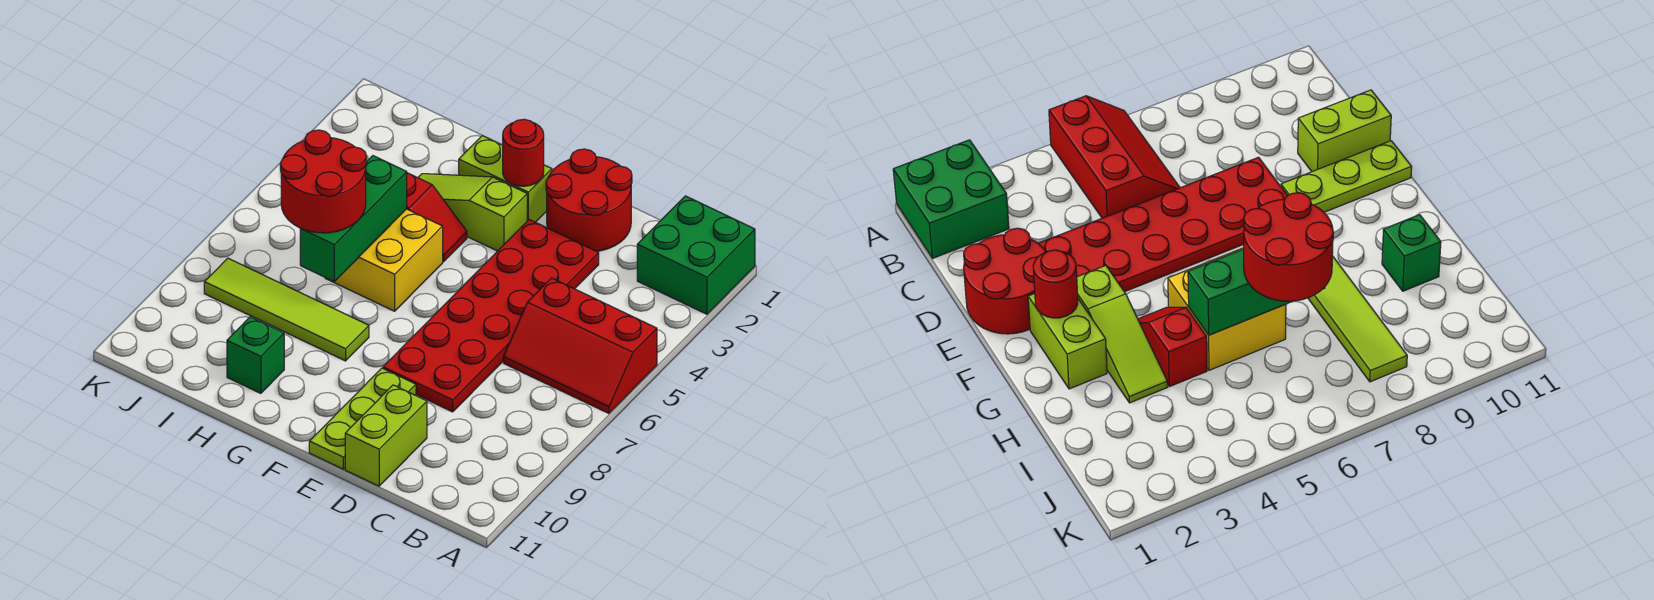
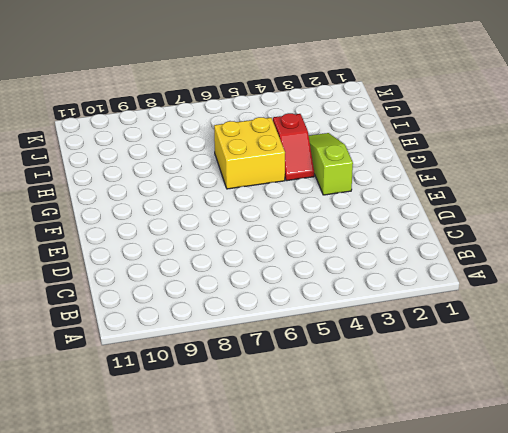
none -> green 2x2 brick [637,196,755,314]
none -> red 2x3 slope [504,278,657,413]
none -> red 2x2 round brick [546,149,632,251]

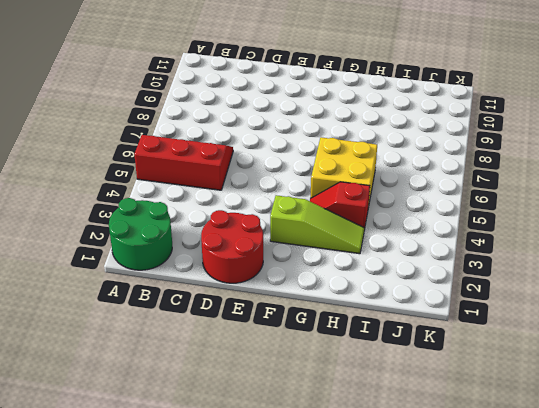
green 2x2 round brick [109,198,172,270] -> green 2x2 brick [637,196,755,314]
none -> red 2x6 plate [383,220,599,412]
none -> lime 1x2 brick [345,385,427,486]
none -> lime 1x3 plate [309,368,416,469]

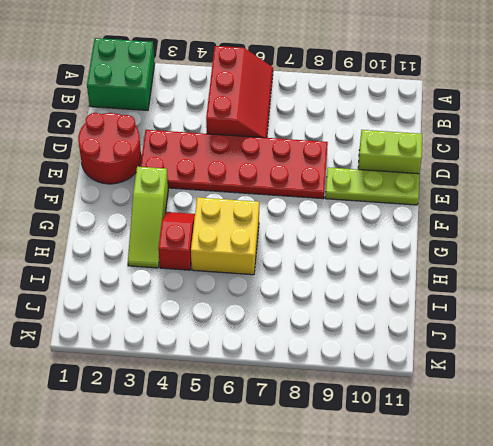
none -> lime 1x2 brick [459,136,552,222]
none -> lime 1x4 tile [204,258,369,361]
none -> green 1x1 brick [227,317,284,393]

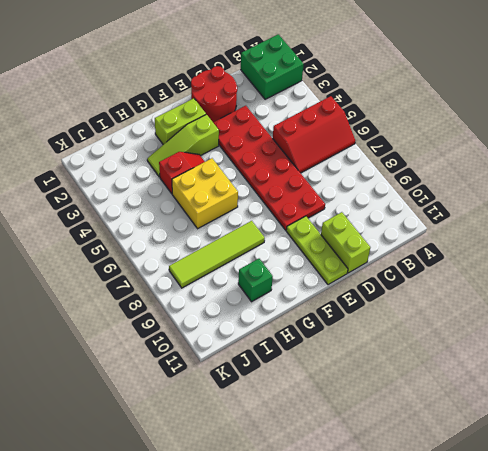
none -> red 1x1 round brick [503,119,544,186]
none -> green 1x3 brick [300,156,407,281]
none -> red 2x2 round brick [280,130,367,233]

